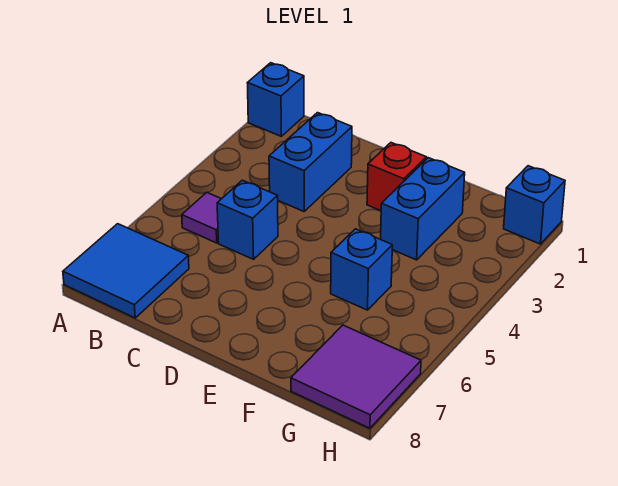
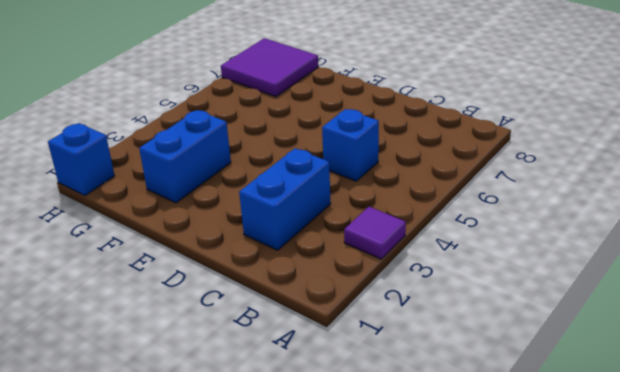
purple 1x1 tile [344,207,406,259] -> purple 1x1 tile moved to [182,192,221,243]
none -> blue 1x1 brick [248,63,304,136]
none -> blue 2x2 tile [63,224,189,318]

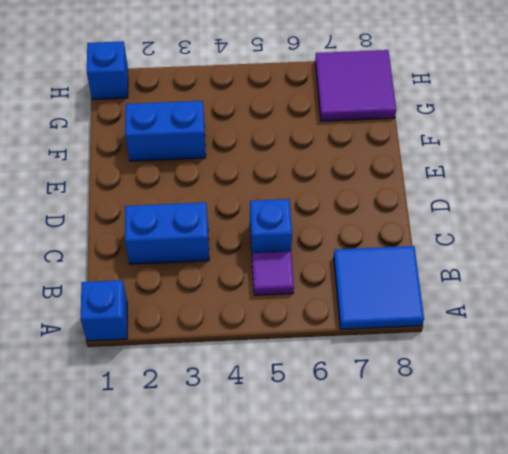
none -> red 1x1 brick [367,143,427,211]
none -> blue 1x1 brick [331,229,392,310]

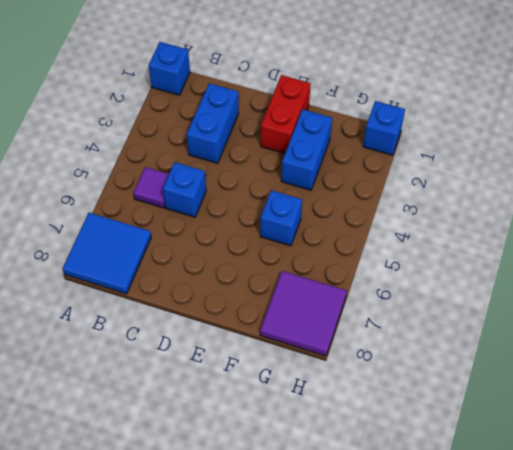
red 1x2 brick [261,75,311,153] -> red 1x1 brick [367,143,427,211]

